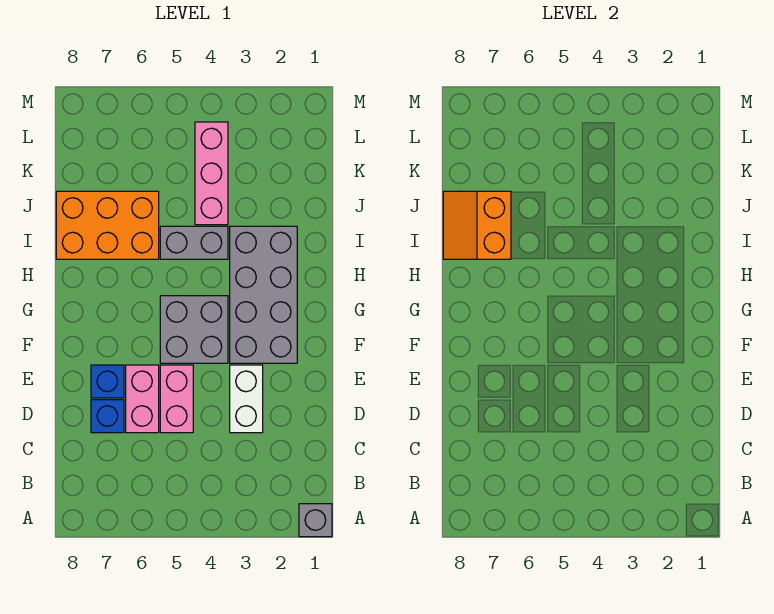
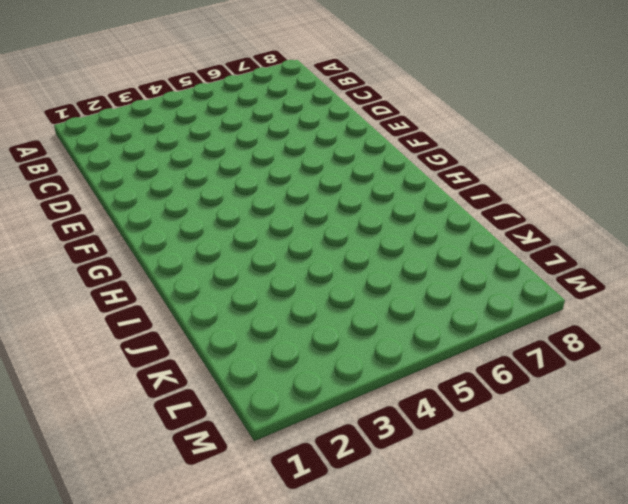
none -> grey 1x1 brick [299,504,332,537]
none -> white 1x2 brick [230,365,263,433]
none -> pink 1x2 brick [160,365,193,433]

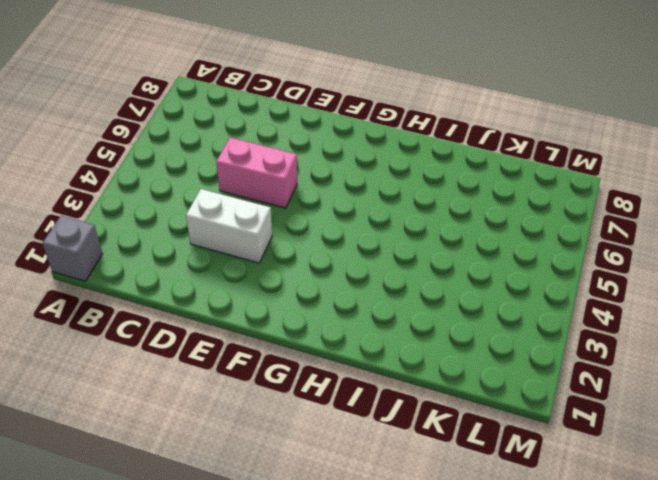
none -> pink 1x2 brick [126,365,159,433]
none -> blue 1x1 brick [91,400,124,433]
none -> blue 1x1 brick [91,365,124,398]

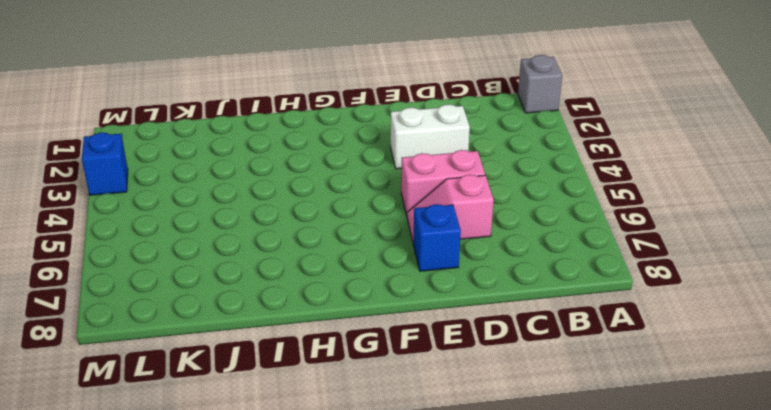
pink 1x2 slope [407,175,494,242] -> pink 1x2 brick [126,365,159,433]
blue 1x1 brick [82,133,128,195] -> blue 1x1 brick moved to [91,400,124,433]
none -> grey 2x4 brick [230,226,297,363]
none -> grey 2x2 brick [160,296,228,363]
none -> grey 1x2 brick [160,226,228,259]

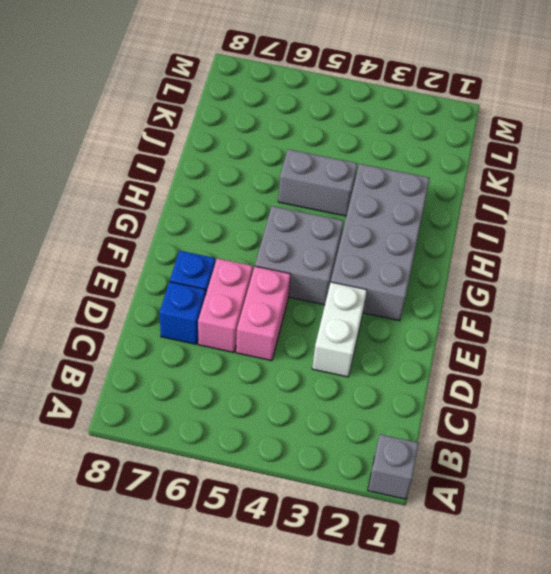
none -> orange 2x3 brick [56,191,159,259]
none -> pink 1x3 brick [195,122,228,225]
none -> orange 2x2 slope [443,191,511,259]

